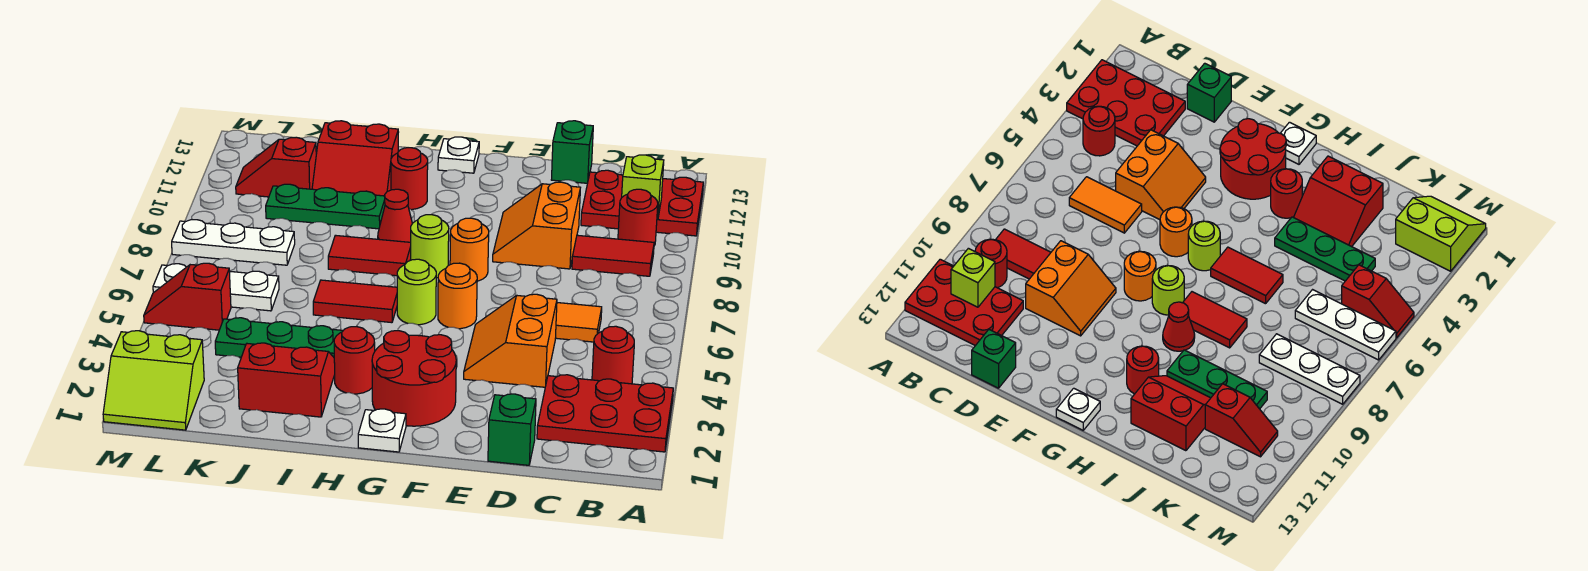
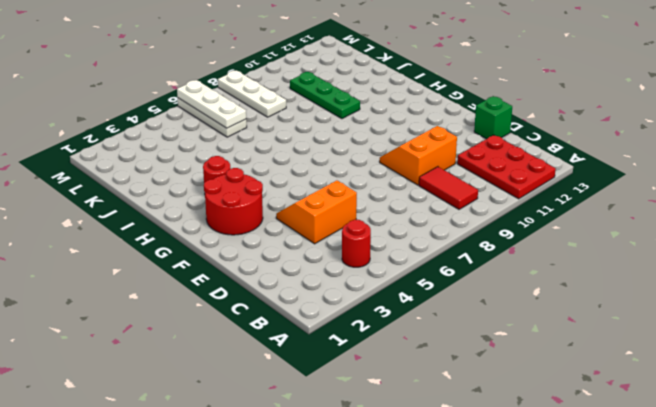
white 1x3 plate [177,80,246,128] -> none
none -> red 2x3 plate [537,375,673,452]
none -> red 1x1 round brick [618,189,658,246]
none -> orange 1x2 tile [556,303,602,342]
none -> green 1x1 brick [488,394,536,465]

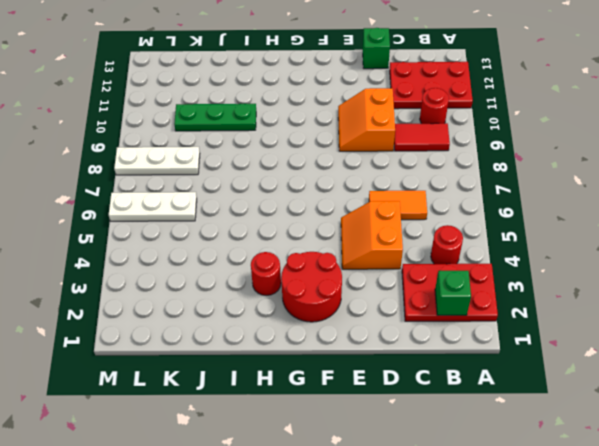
green 1x1 brick [435,271,471,315] -> green 1x1 brick moved to [488,394,536,465]
none -> orange 1x1 round brick [438,263,477,329]
none -> orange 1x1 round brick [450,218,489,281]
none -> white 1x1 plate [358,409,406,452]
none -> lime 1x1 round brick [397,259,436,325]

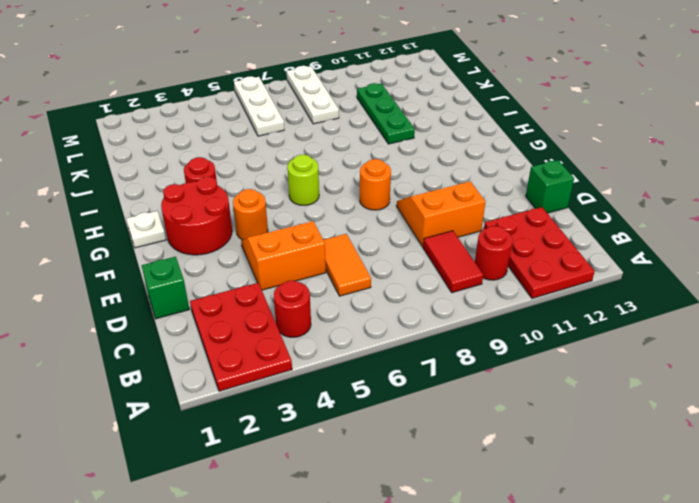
orange 1x1 round brick [233,189,268,240] -> orange 1x1 round brick moved to [438,263,477,329]
none -> lime 1x1 round brick [411,215,449,278]
none -> white 1x1 plate [438,137,479,173]
none -> red 1x2 tile [313,280,397,323]
none -> red 1x2 tile [328,235,411,276]

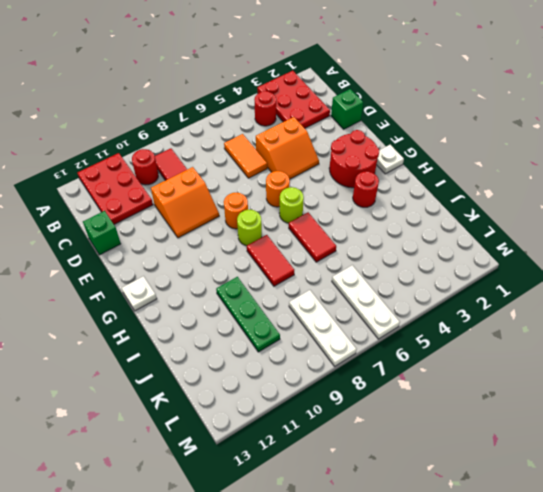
none -> red 1x1 cone [378,189,412,242]
none -> red 1x1 round brick [391,148,428,210]
none -> red 2x2 slope [238,343,335,417]
none -> green 1x3 plate [215,318,343,357]

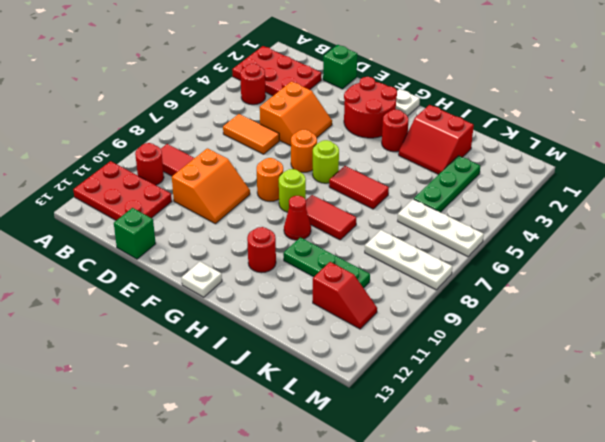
green 1x3 plate [414,156,480,212] -> green 1x3 plate turned to [215,318,343,357]
none -> red 2x2 slope [312,121,398,196]
none -> lime 2x2 slope [103,331,204,430]
none -> red 1x2 slope [144,263,231,330]
none -> lime 1x1 brick [622,155,664,219]

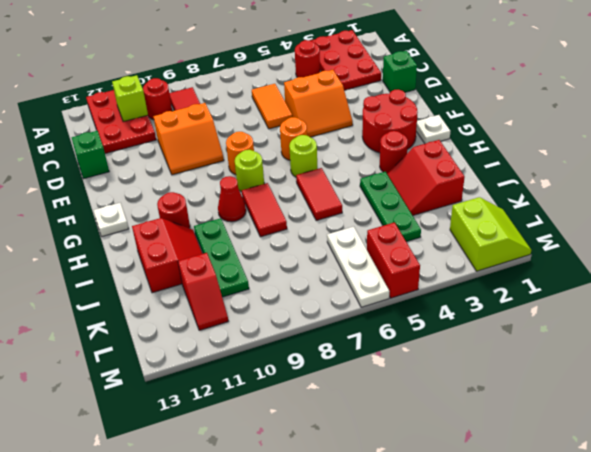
red 1x2 brick [367,222,420,298] -> red 1x2 slope [144,263,231,330]
none -> white 1x3 plate [172,220,295,265]

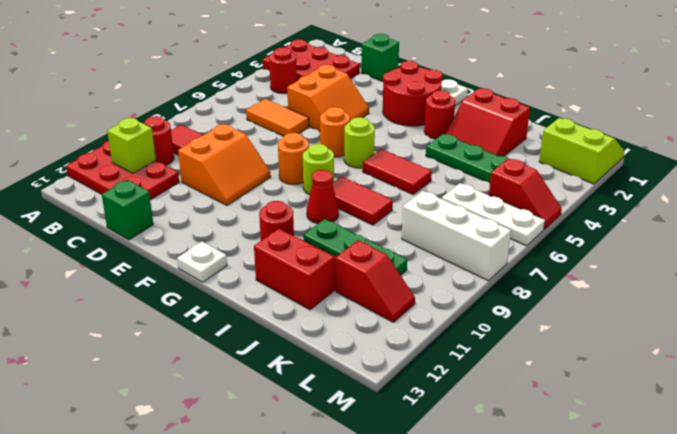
white 1x3 brick [402,191,511,281] -> white 1x3 plate [172,220,295,265]

